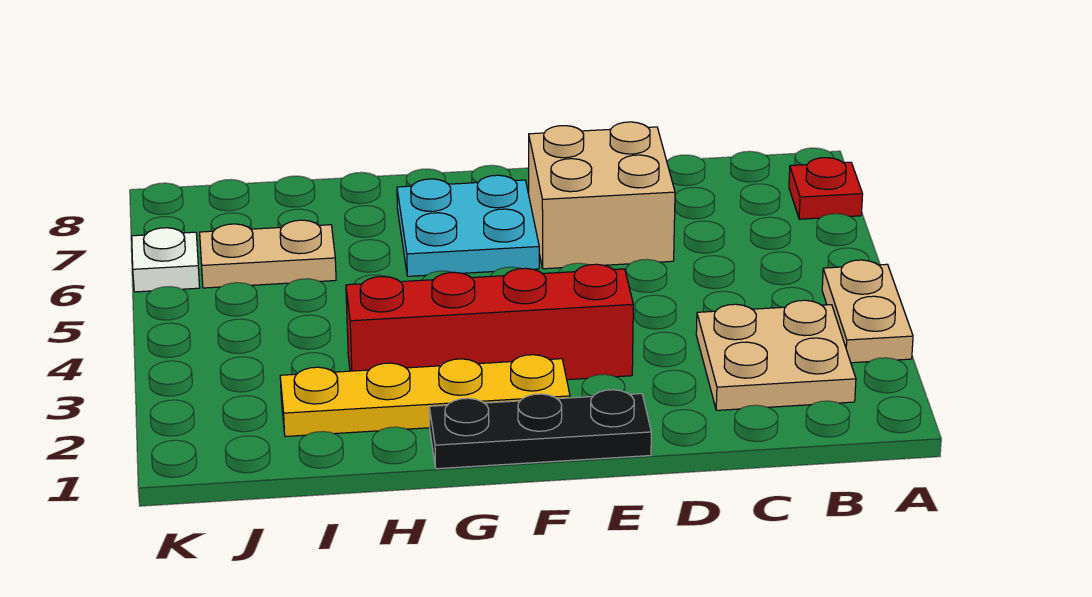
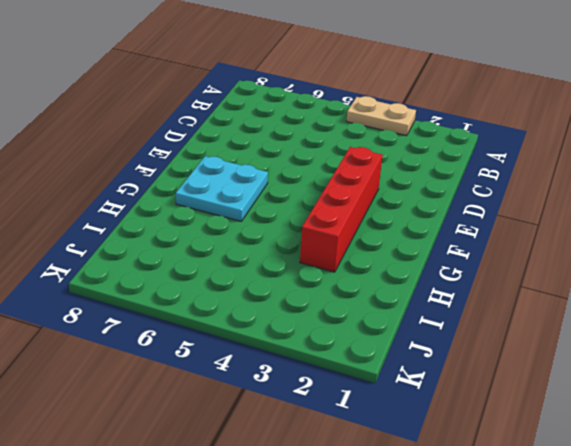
none -> red 1x1 plate [789,158,863,219]
none -> tan 2x2 plate [696,300,856,410]

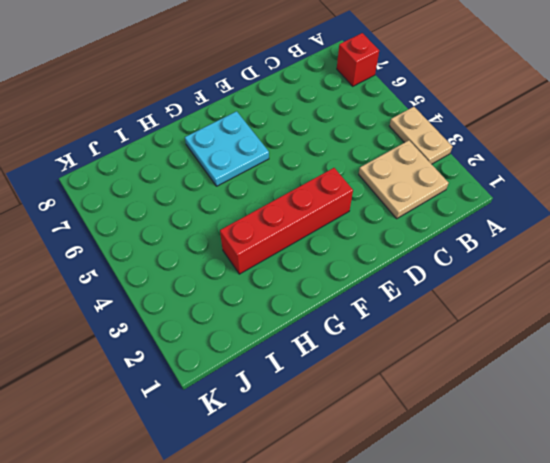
red 1x1 brick [337,33,379,86] -> red 1x1 plate [789,158,863,219]
none -> tan 2x2 brick [529,122,675,269]
none -> black 1x3 plate [429,390,651,469]

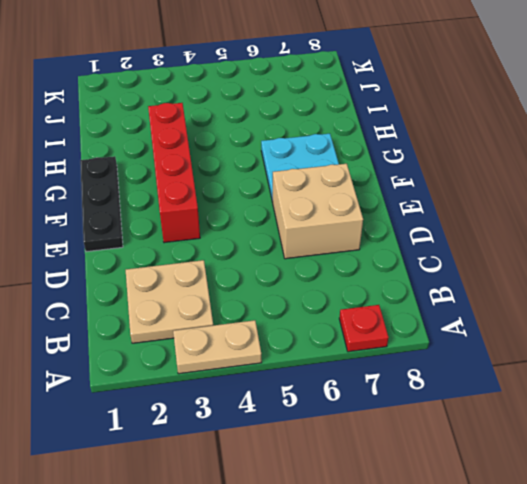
none -> yellow 1x4 plate [280,355,570,437]
none -> tan 1x2 plate [200,220,336,288]

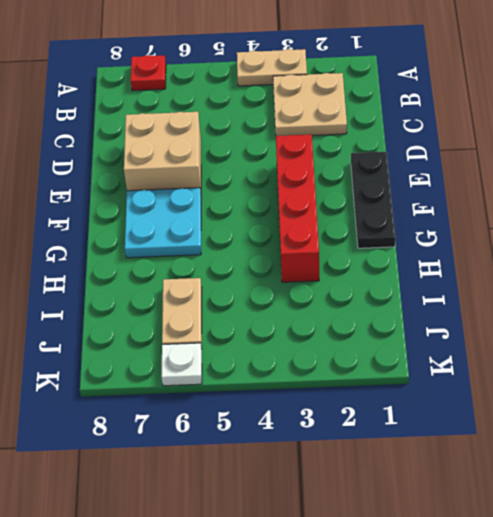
none -> yellow 1x4 plate [280,355,570,437]

